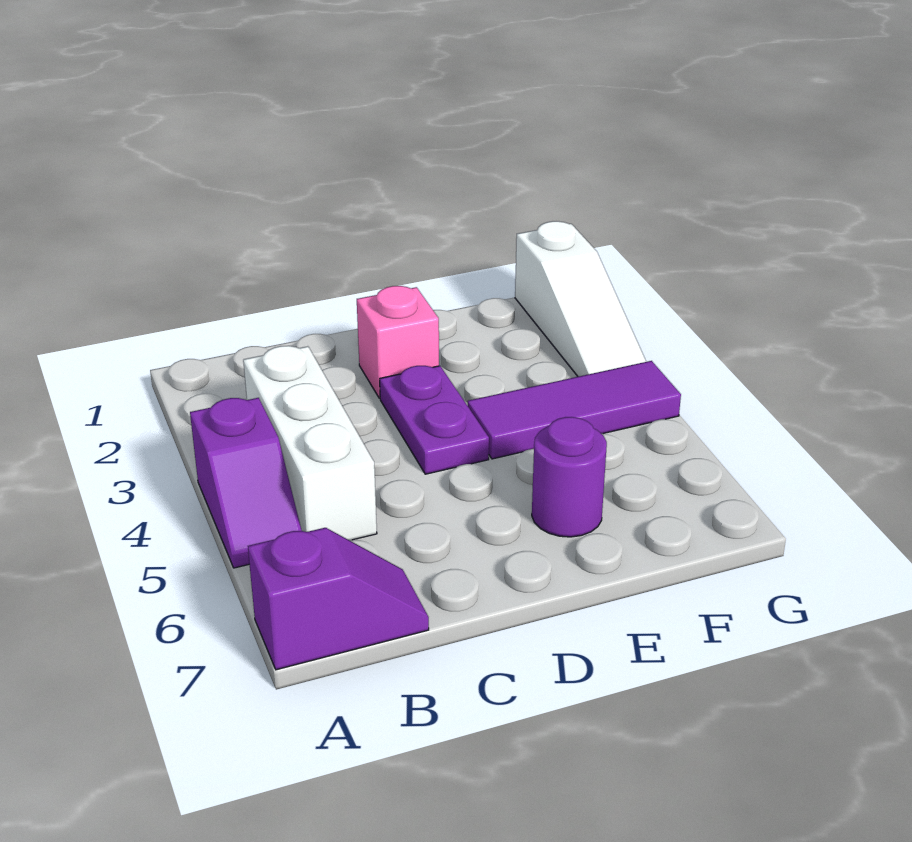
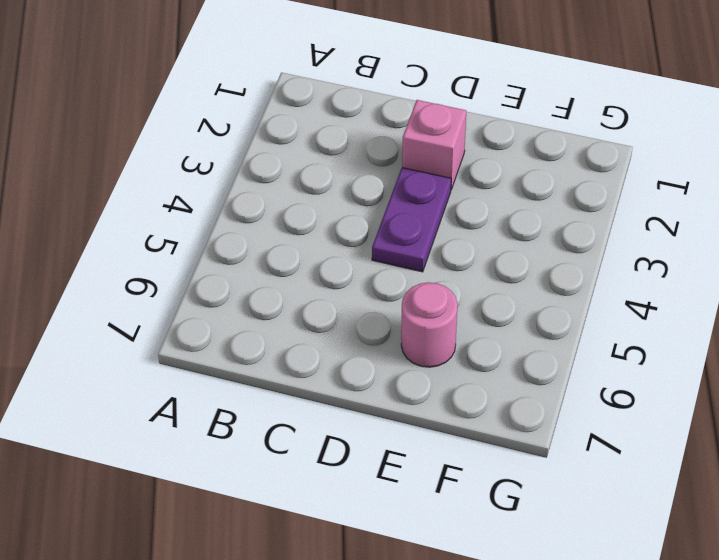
pink 1x1 round brick [401,282,458,367] -> purple 1x1 round brick [532,417,607,537]
none -> purple 1x2 slope [190,398,302,568]
none -> purple 1x2 slope [248,528,429,670]

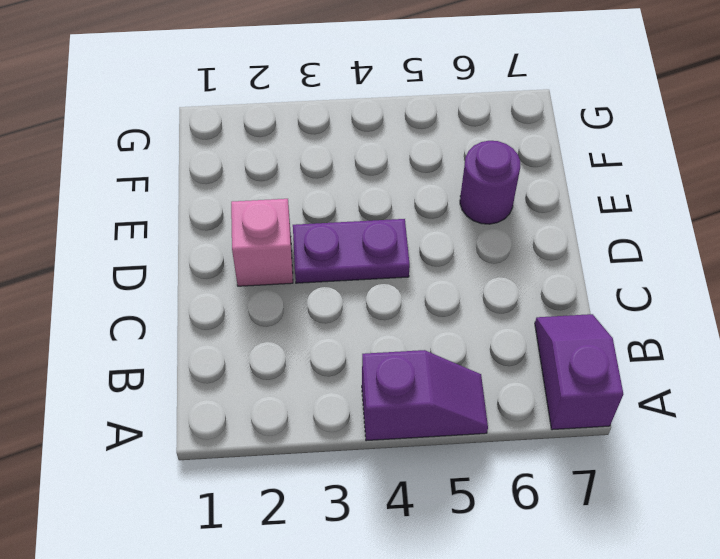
none -> white 1x3 brick [243,346,377,540]
none -> purple 1x3 tile [468,361,681,459]

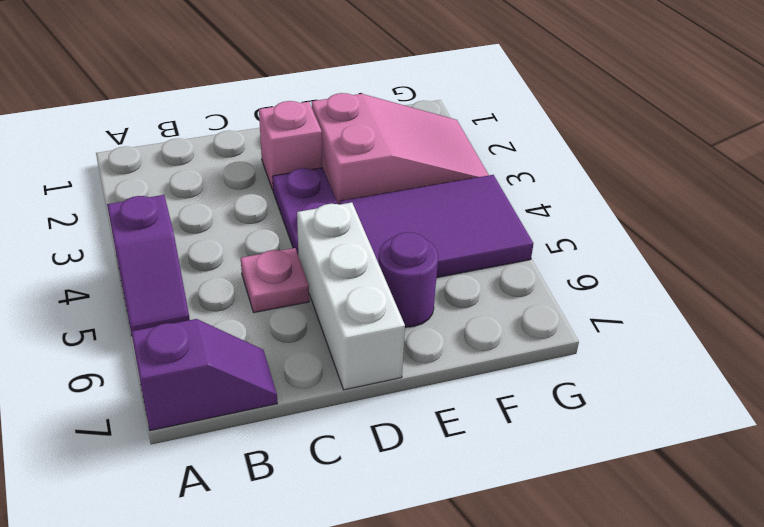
pink 1x1 plate [241,248,309,313] -> none
white 1x3 brick [297,202,405,390] -> white 1x3 brick moved to [243,346,377,540]
pink 2x3 slope [312,93,489,204] -> white 1x3 slope [515,221,646,377]
purple 2x3 tile [339,175,533,278] -> purple 1x3 tile [468,361,681,459]

